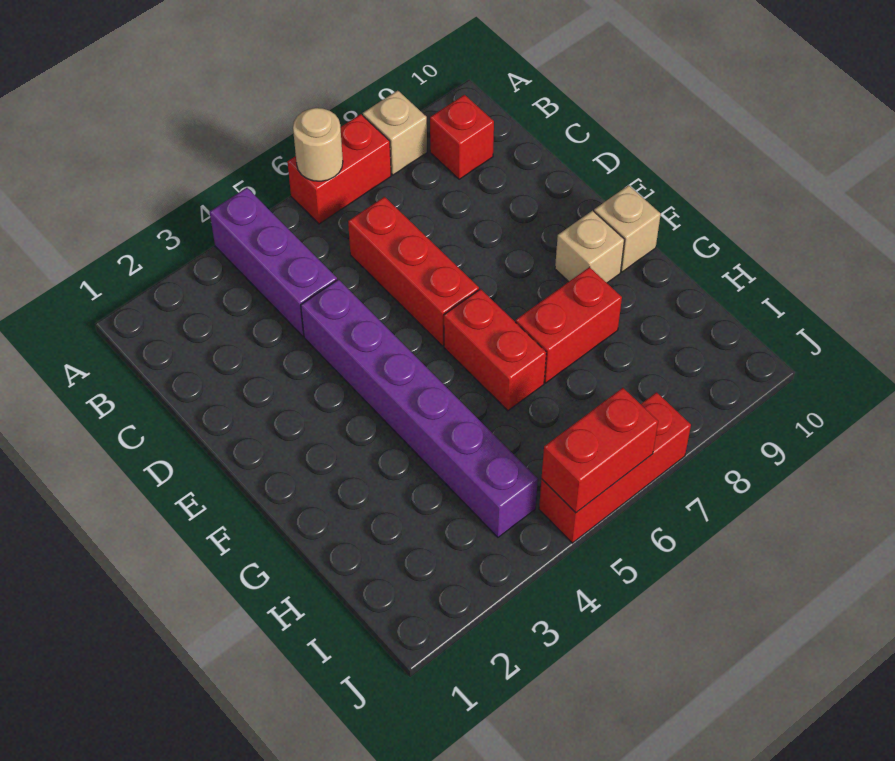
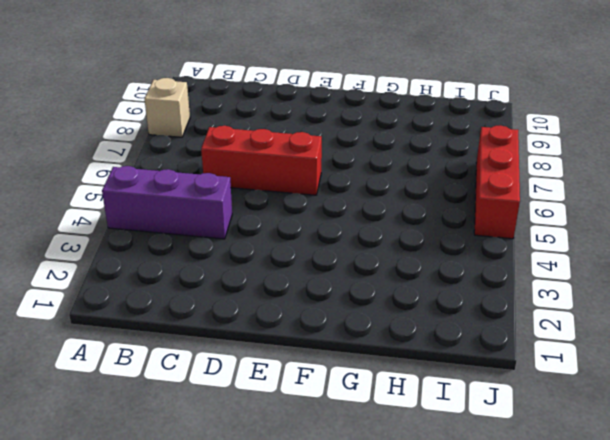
none -> red 1x2 brick [287,114,391,224]
none -> red 1x1 brick [430,95,494,179]
none -> purple 1x6 brick [301,279,538,537]

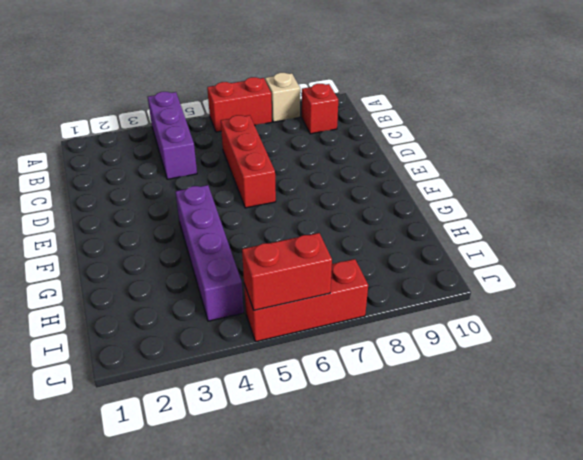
purple 1x4 brick [175,185,244,321] -> purple 1x6 brick [301,279,538,537]
none -> red 1x2 brick [444,289,546,411]
none -> tan 1x1 brick [555,211,624,283]
none -> tan 1x1 brick [594,185,661,272]

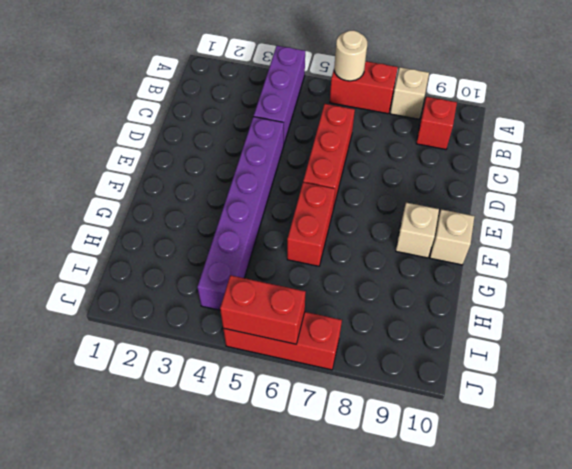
none -> red 1x2 brick [516,267,622,383]

